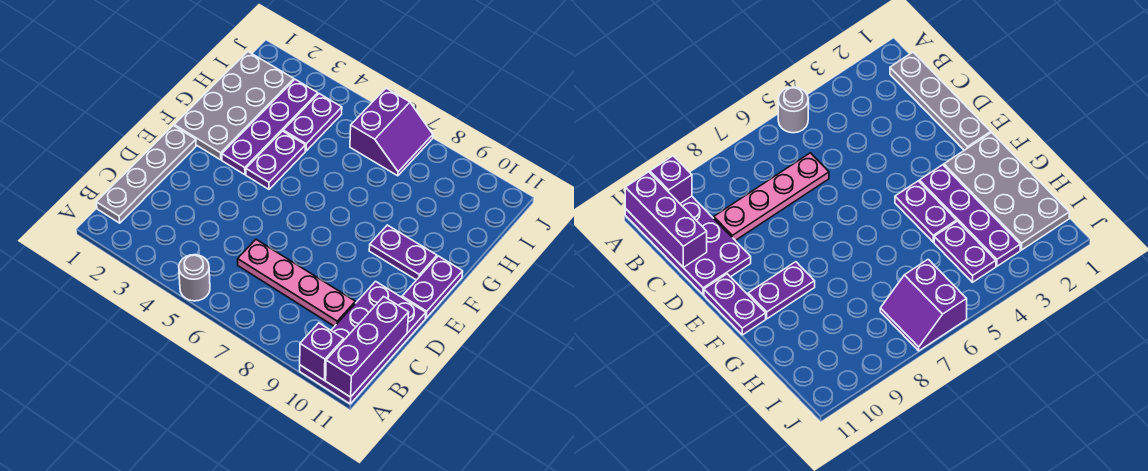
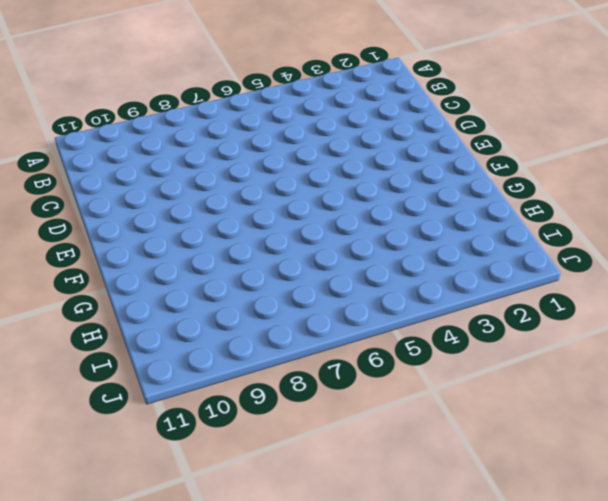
none -> grey 1x1 round brick [179,255,210,301]
none -> purple 2x4 plate [300,281,426,404]
none -> grey 1x4 plate [96,126,196,223]

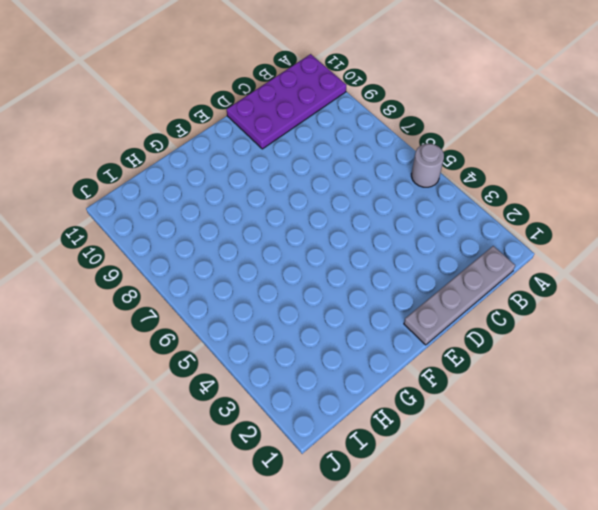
none -> pink 1x4 plate [238,240,355,326]
none -> purple 1x2 plate [402,256,463,318]
none -> grey 2x4 plate [174,52,294,160]

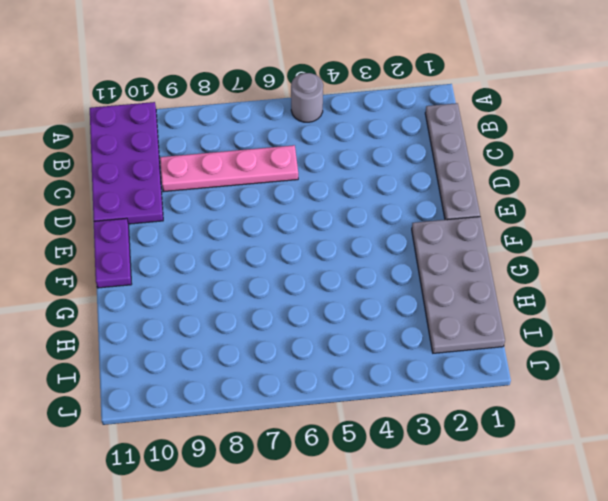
none -> purple 1x4 plate [222,79,318,175]
none -> purple 1x2 plate [246,131,305,189]
none -> purple 1x2 plate [369,225,437,280]

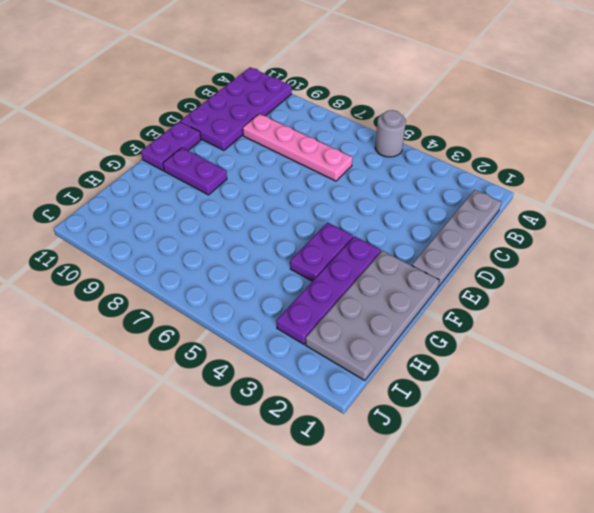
none -> purple 1x2 plate [283,94,342,151]
none -> purple 2x2 slope [350,88,433,176]
none -> purple 1x1 brick [300,323,344,380]

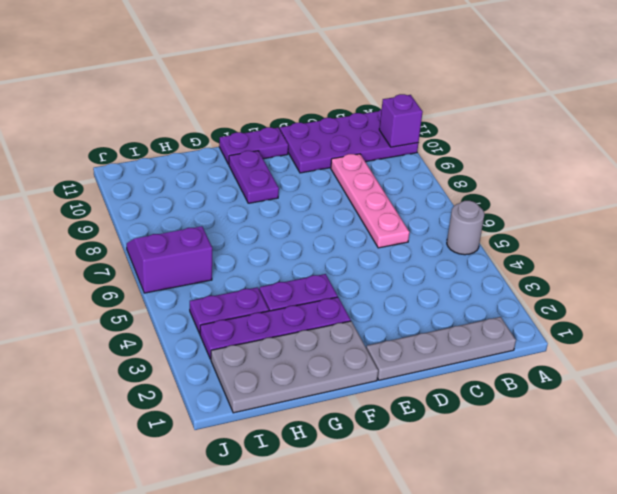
none -> purple 1x3 brick [326,296,409,397]

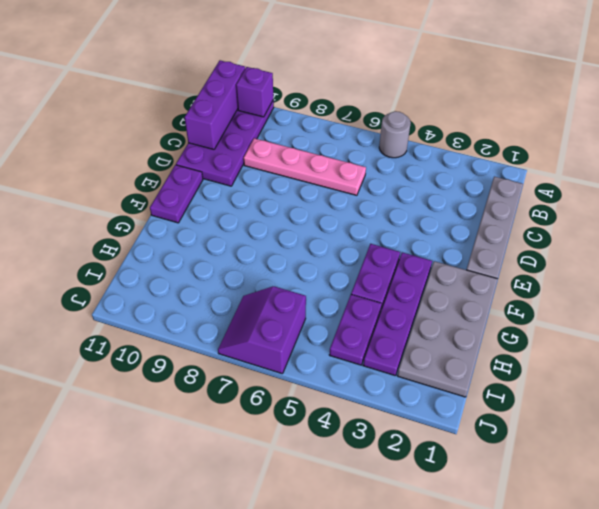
none -> purple 1x2 plate [369,225,437,280]

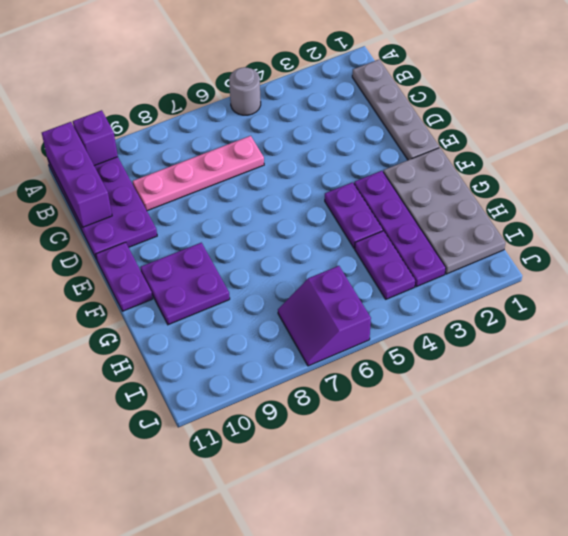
purple 2x2 plate [141,243,230,325] -> purple 1x2 plate [369,225,437,280]

